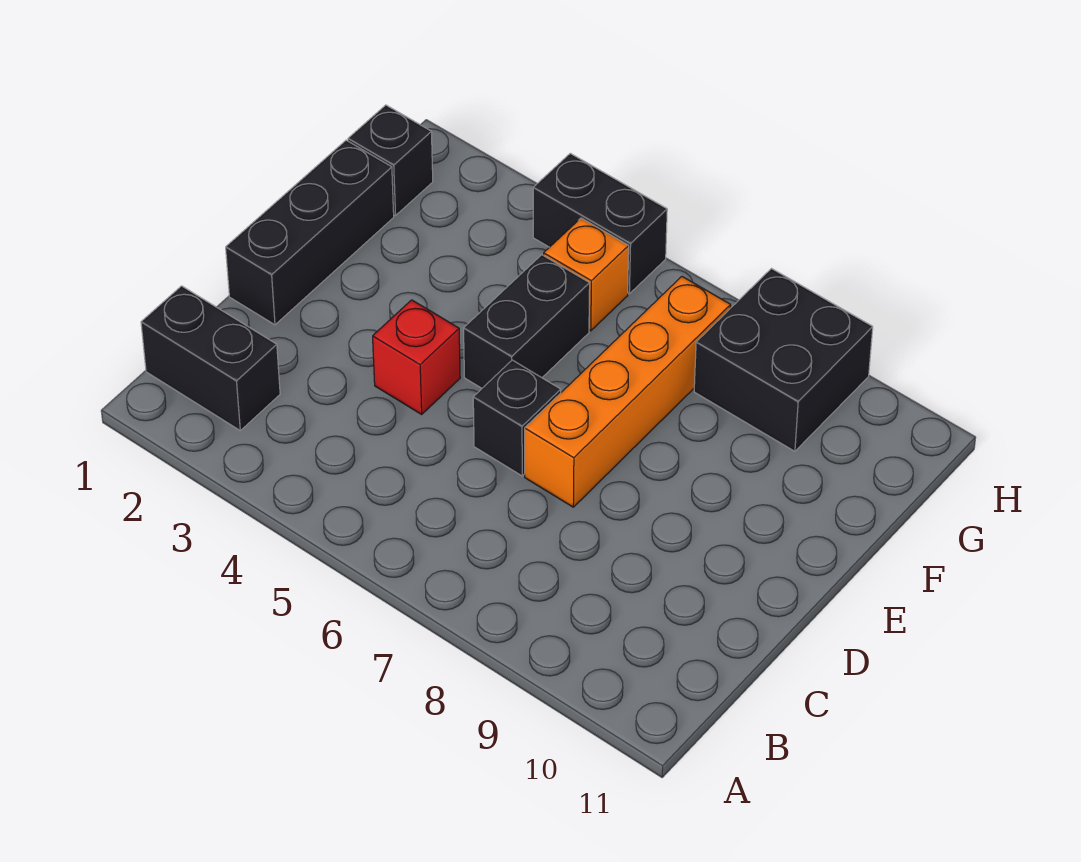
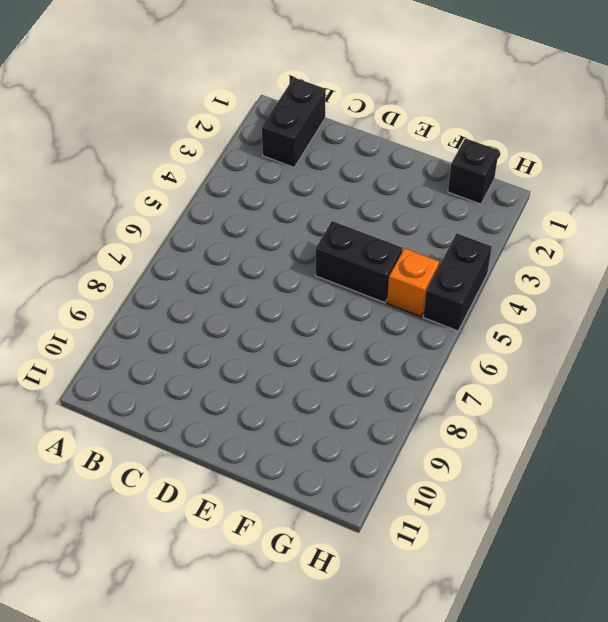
none -> black 1x3 brick [226,140,394,325]
none -> red 1x1 brick [373,300,460,414]

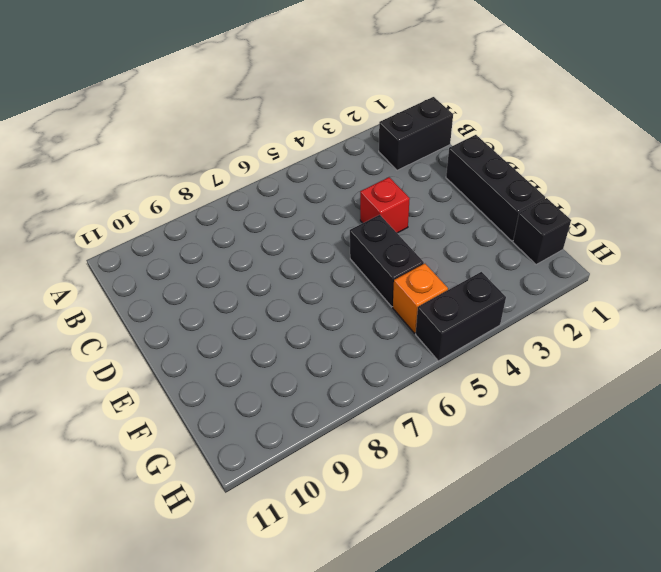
none -> black 1x1 brick [473,360,561,476]
none -> orange 1x4 brick [525,277,731,507]

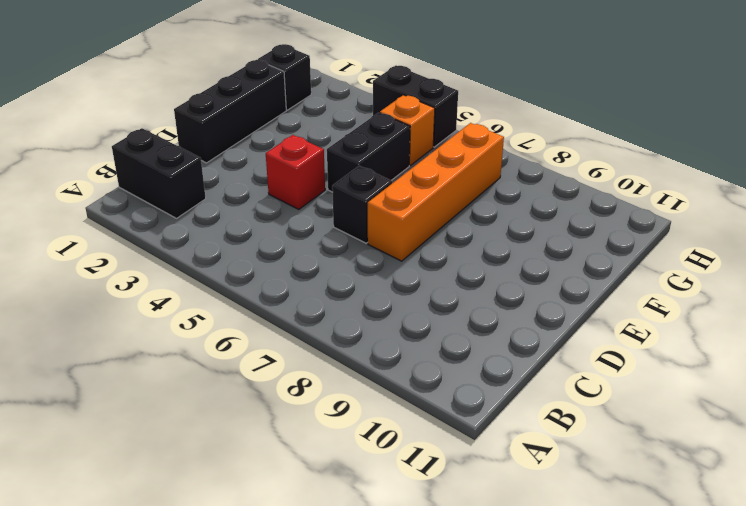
none -> black 2x2 brick [694,269,873,451]

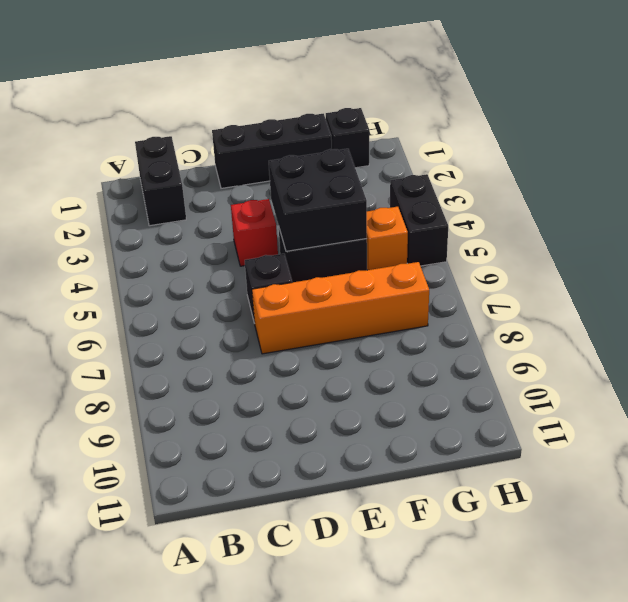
black 2x2 brick [269,149,367,251] -> black 2x2 brick moved to [694,269,873,451]

